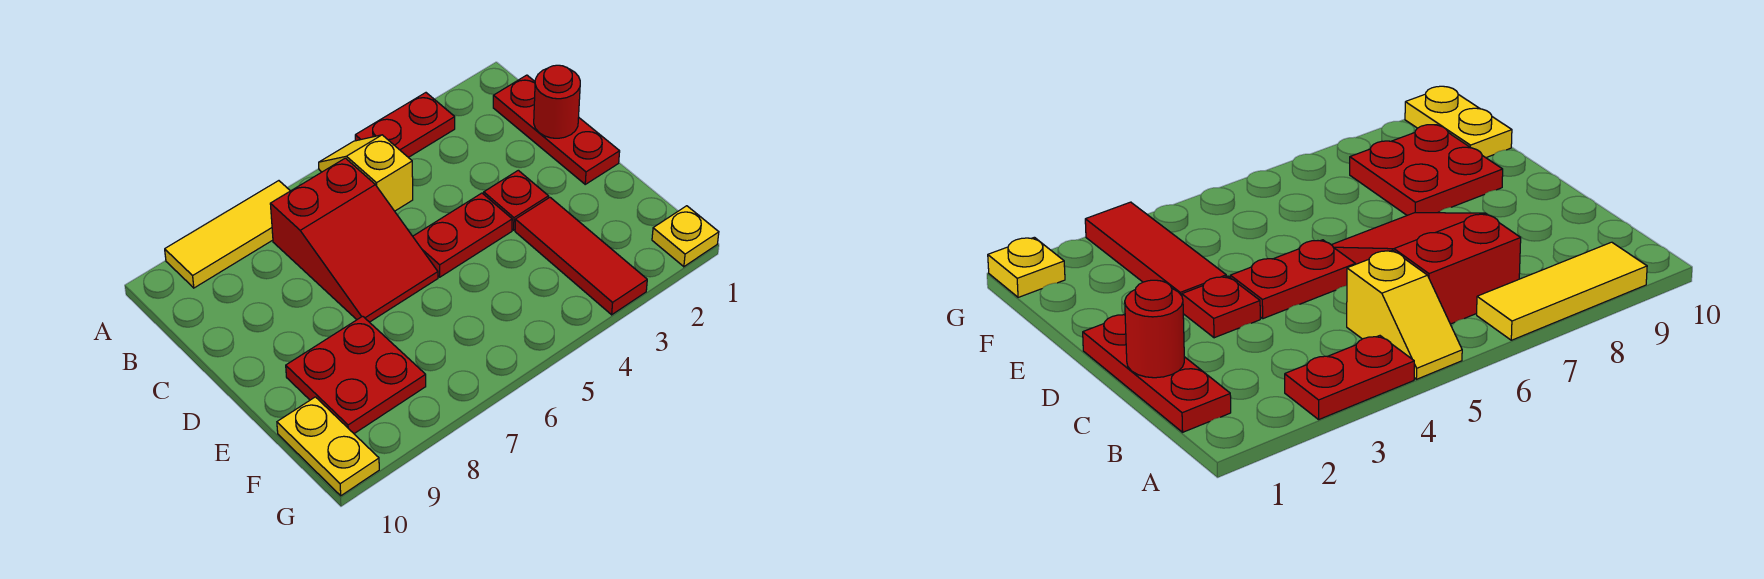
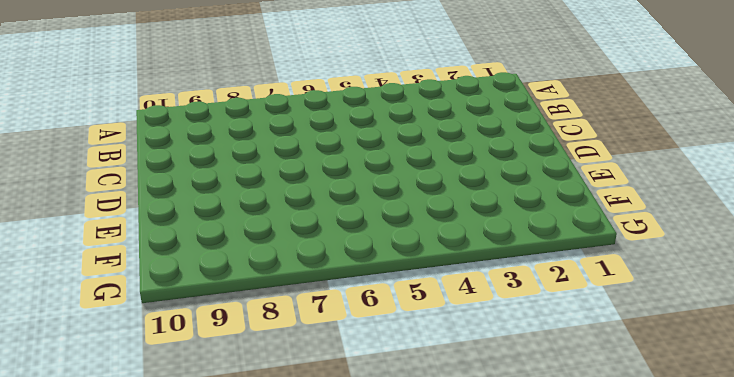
none -> red 1x2 plate [355,93,455,157]
none -> yellow 1x2 slope [319,135,413,211]
none -> yellow 1x3 tile [165,181,290,288]

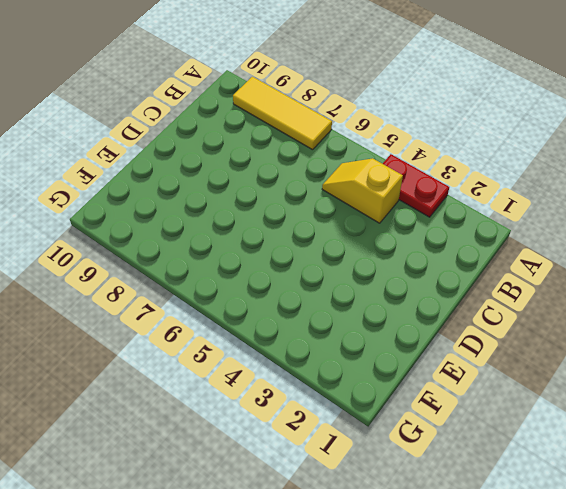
yellow 1x2 slope [322,158,403,223] -> yellow 1x2 slope turned to [319,135,413,211]
none -> red 1x3 plate [493,75,620,184]
none -> red 2x3 slope [270,158,438,322]
none -> red 1x1 plate [484,170,549,230]

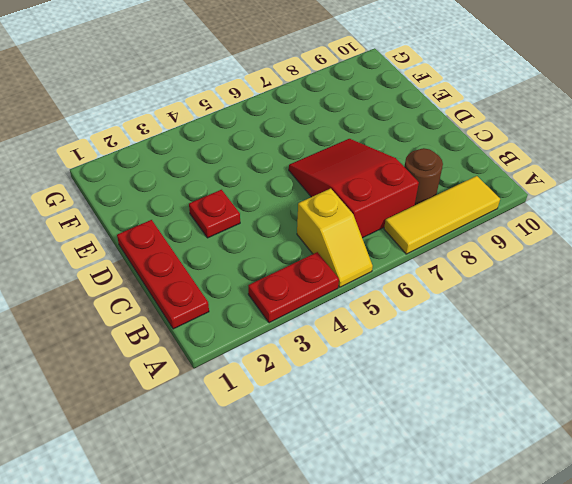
brown 1x1 round brick [404,148,443,205] -> none
none -> red 1x2 plate [413,193,512,277]
none -> red 1x3 tile [515,198,647,315]
none -> red 2x2 plate [286,316,426,434]

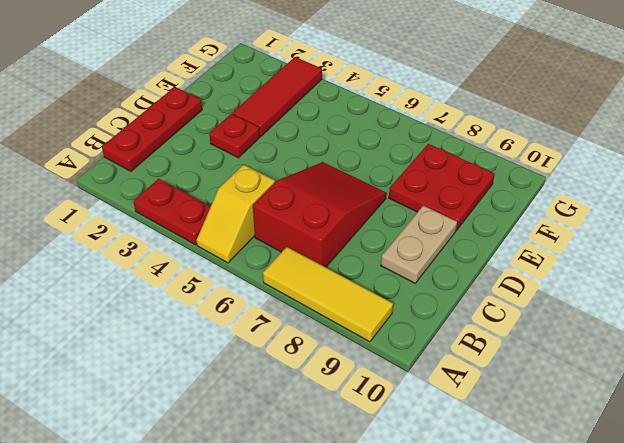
tan 1x2 plate [381,205,457,283] -> none
none -> red 1x2 plate [413,193,512,277]
none -> yellow 1x2 plate [277,397,379,496]
none -> yellow 1x1 plate [652,206,719,267]

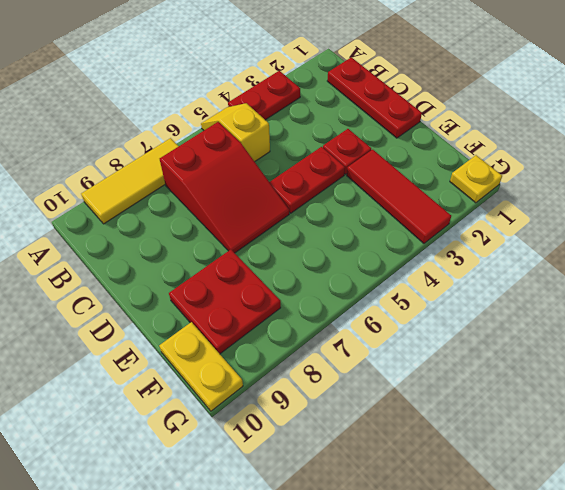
none -> red 1x1 round brick [534,65,580,138]

